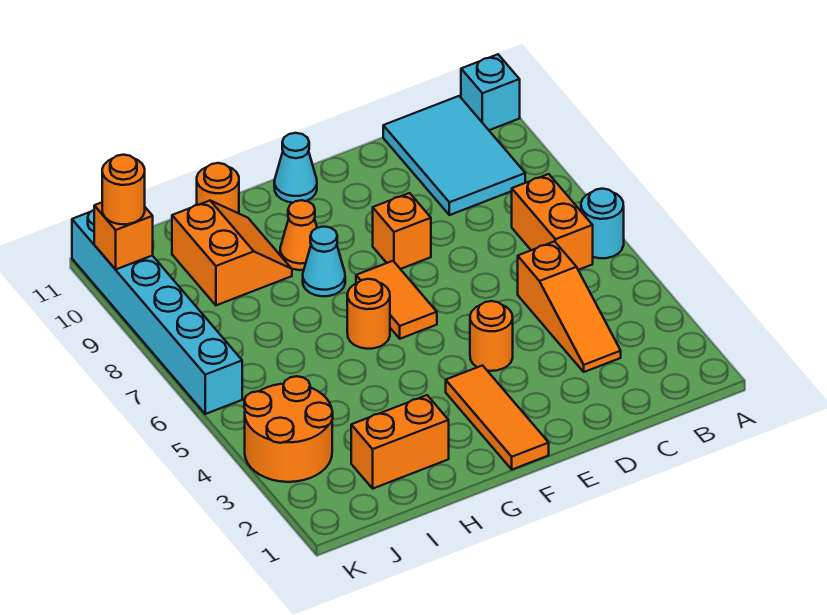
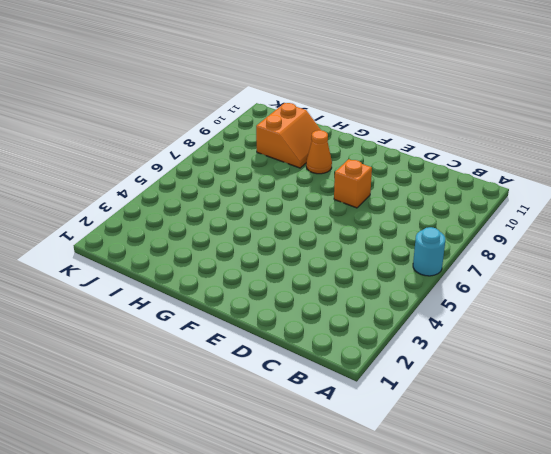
none -> cyan 1x1 brick [461,54,520,130]
none -> orange 1x2 brick [512,174,593,270]
none -> cyan 2x3 tile [383,96,525,215]

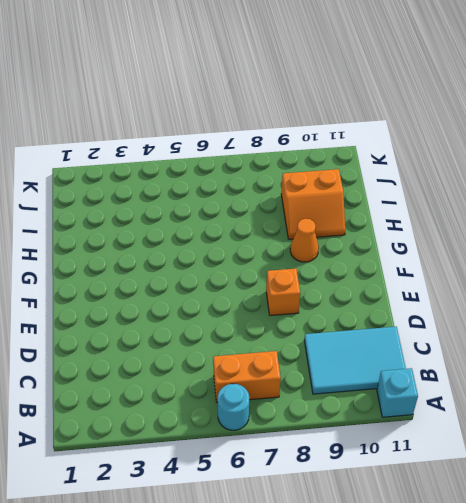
none -> orange 1x3 slope [518,241,621,372]
none -> orange 1x1 round brick [470,301,513,371]
none -> orange 1x3 tile [446,366,549,470]

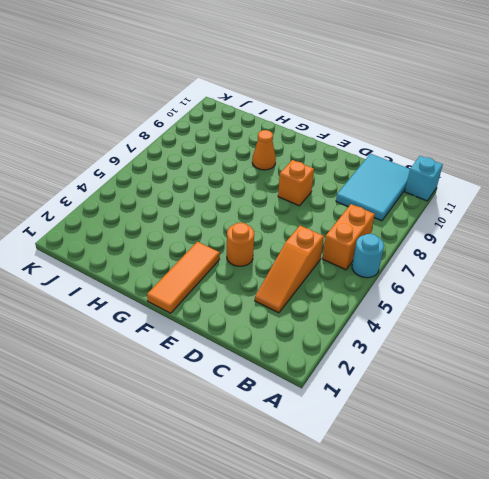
none -> orange 1x2 tile [356,261,437,339]
none -> cyan 1x1 cone [274,133,317,203]
none -> orange 1x1 round brick [347,279,390,349]

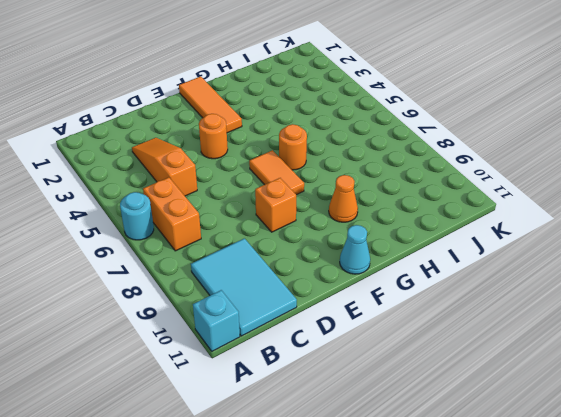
none -> cyan 1x1 cone [303,227,345,296]
none -> orange 1x2 brick [351,395,449,488]
none -> orange 2x2 slope [172,201,292,305]

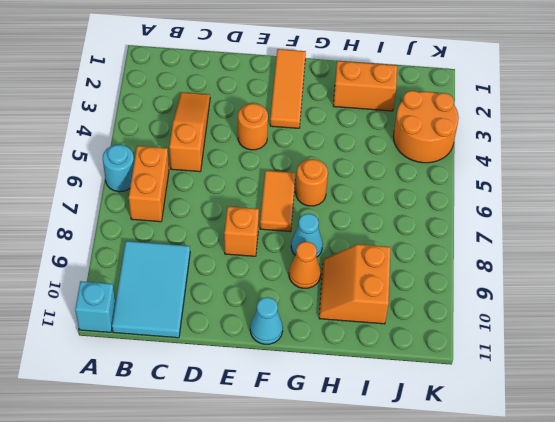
none -> orange 1x1 round brick [197,163,239,213]
none -> cyan 1x6 brick [72,210,242,414]
none -> orange 1x1 brick [94,203,153,269]

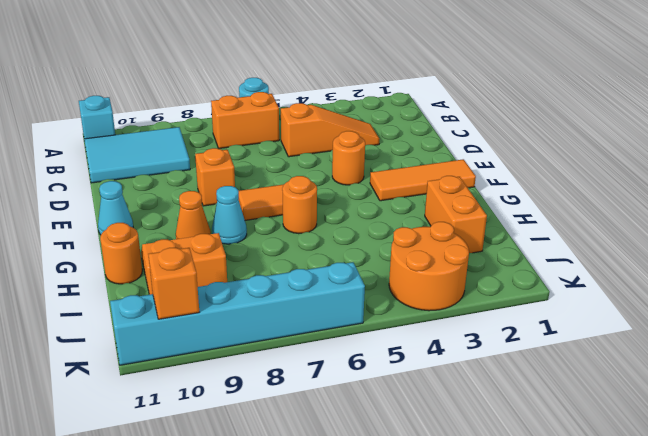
none -> orange 1x1 round brick [102,155,145,224]

